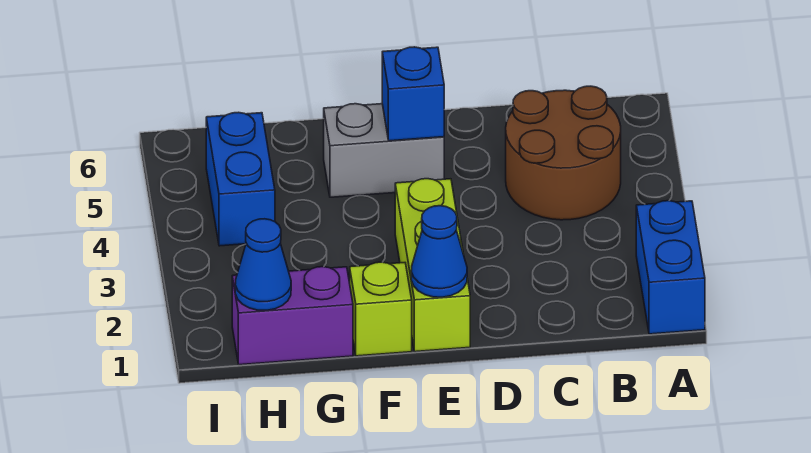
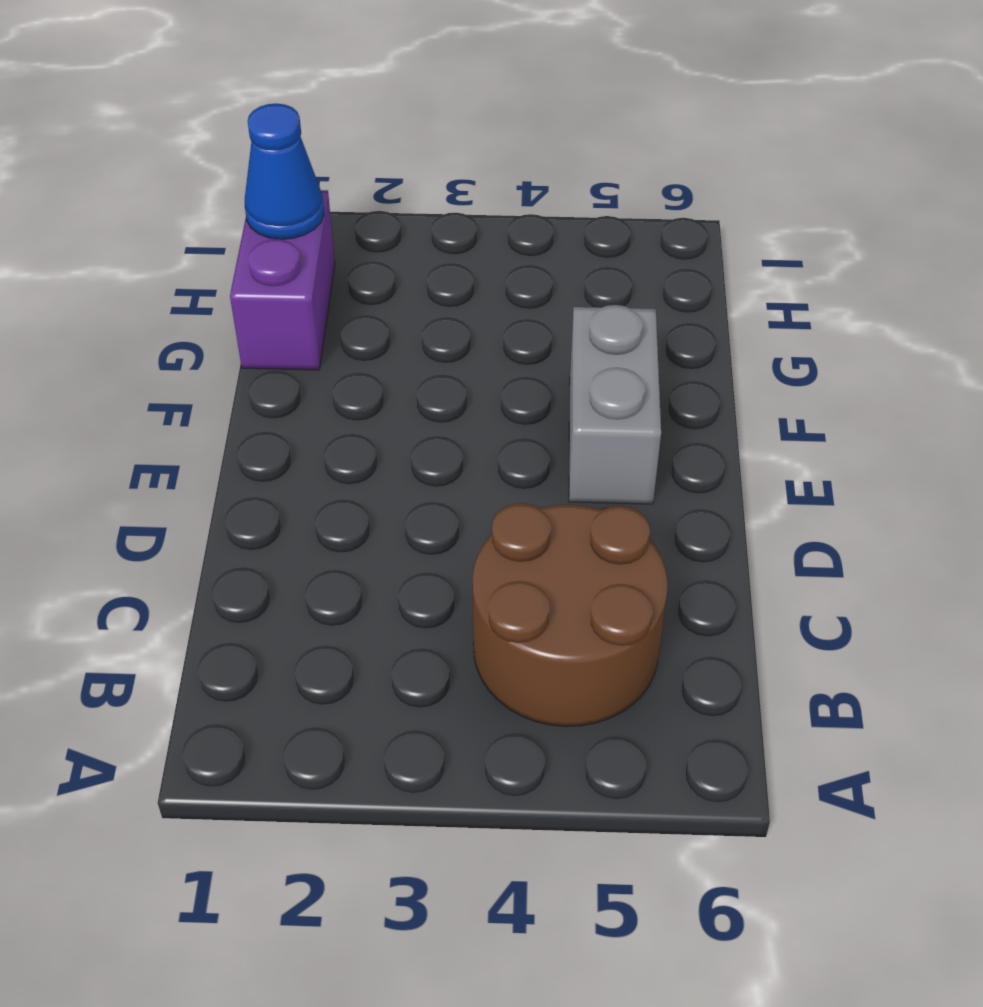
none -> blue 1x2 brick [636,201,705,334]
none -> lime 1x3 brick [395,179,470,352]

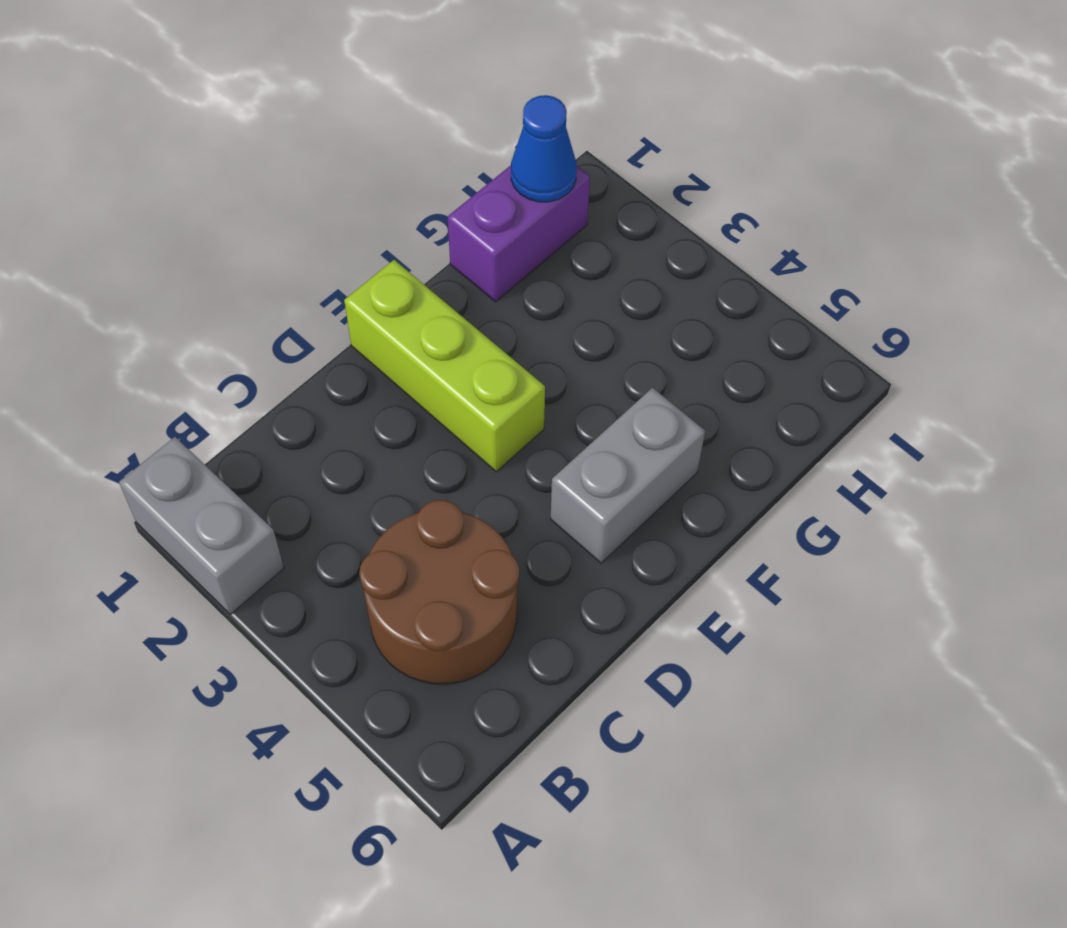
grey 1x2 brick [119,437,284,614] -> blue 1x2 brick [636,201,705,334]
none -> lime 1x1 brick [350,262,412,356]
none -> blue 1x2 brick [206,112,275,246]

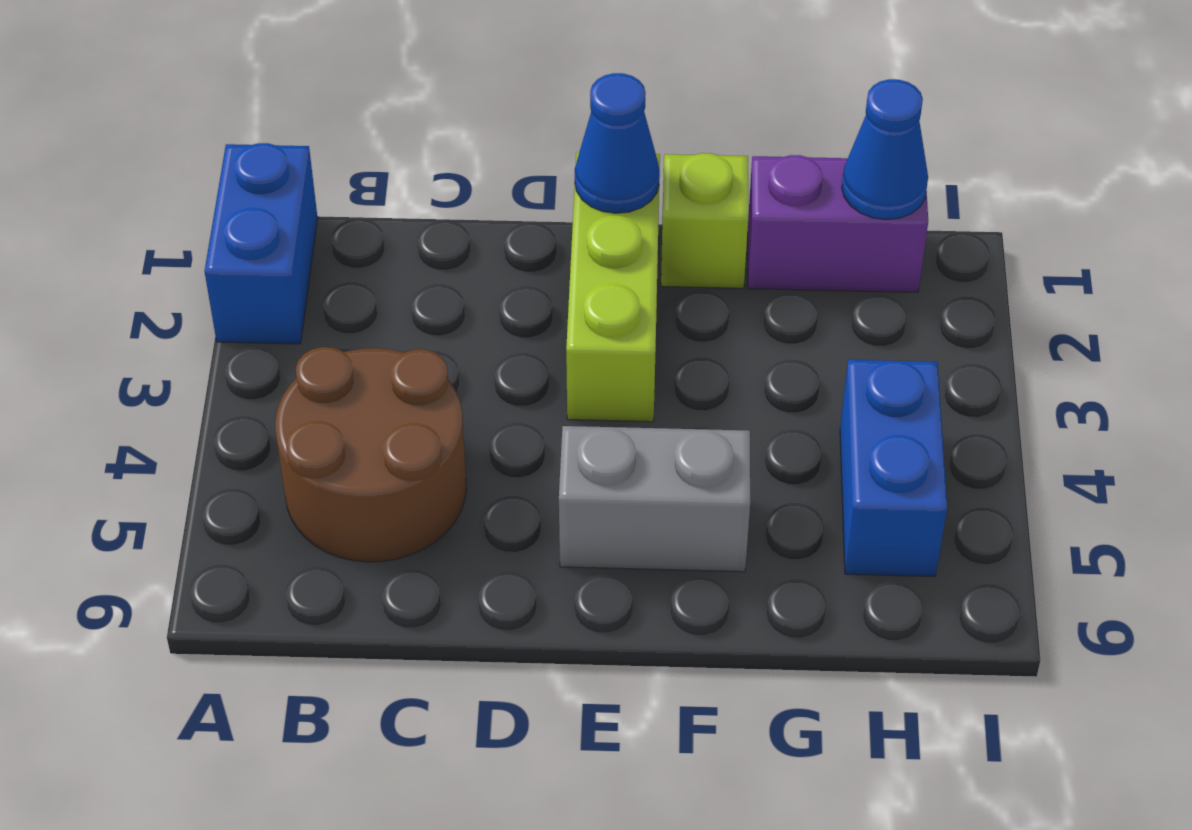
none -> blue 1x1 brick [382,47,444,141]

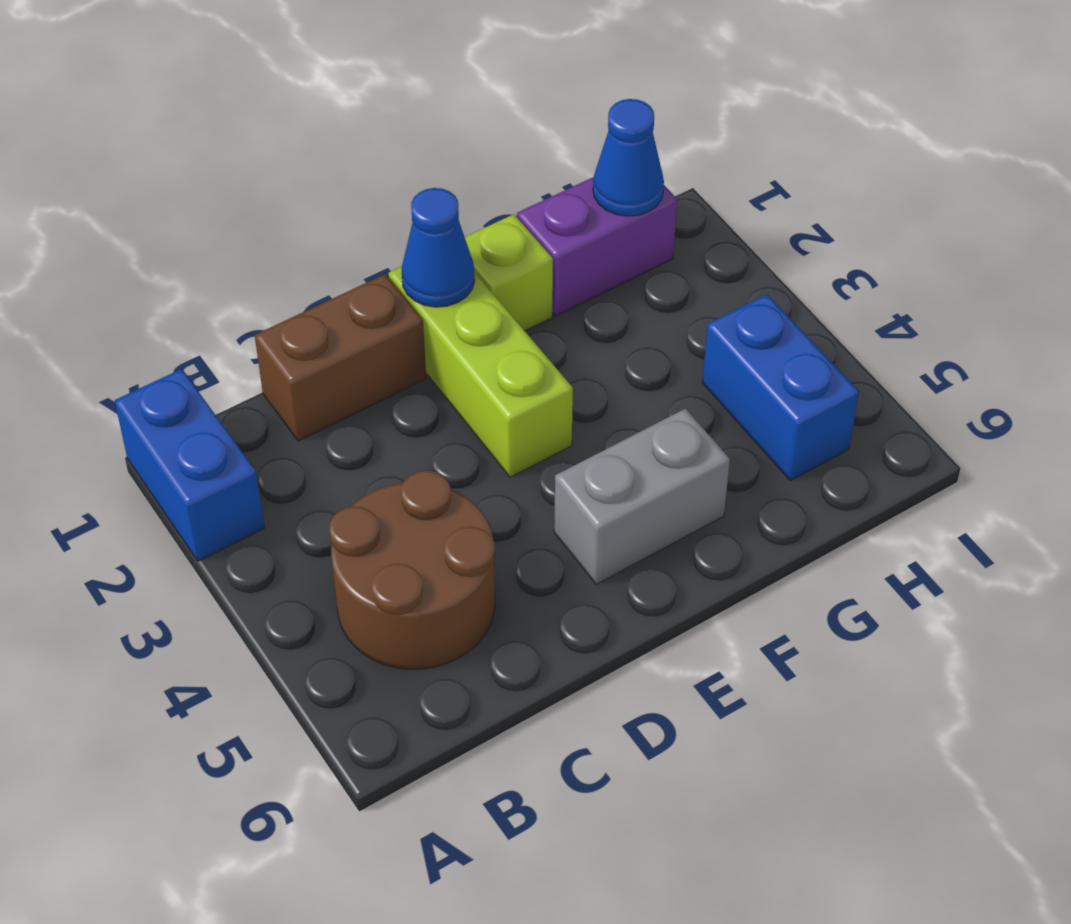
brown 1x2 brick [255,274,426,441] -> none
none -> blue 1x1 brick [382,47,444,141]

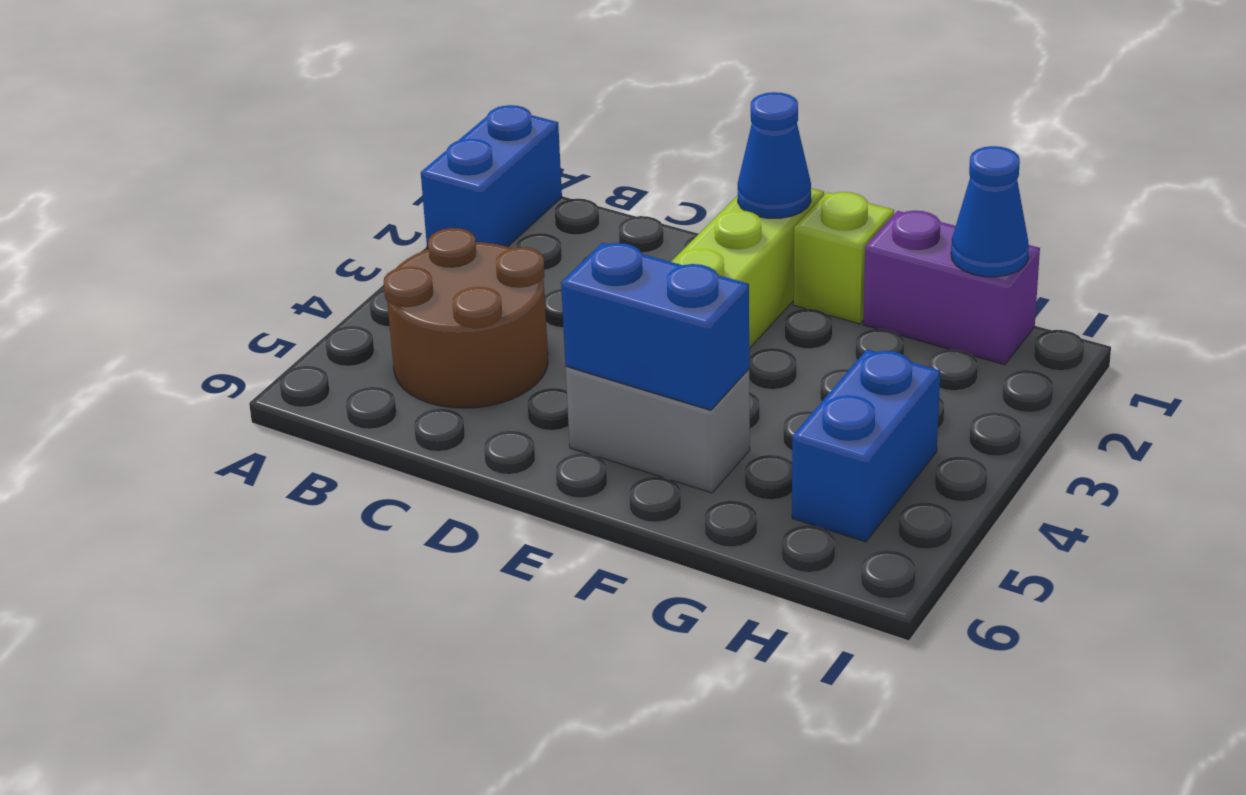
blue 1x2 brick [561,243,749,410] -> blue 1x1 brick [382,47,444,141]

